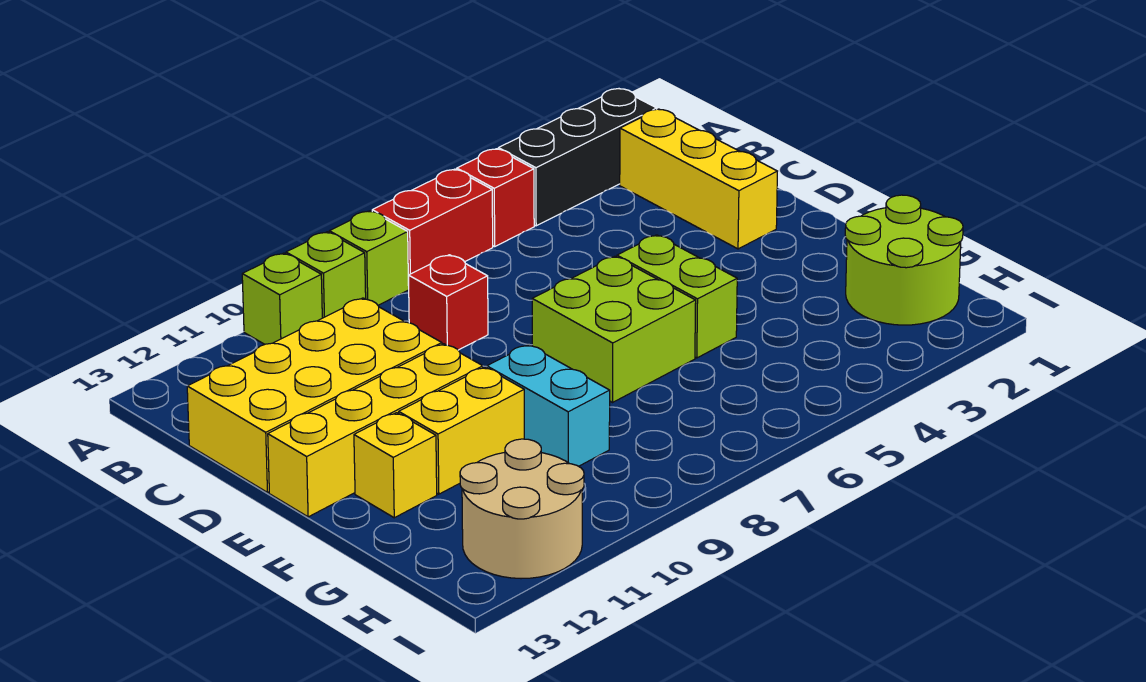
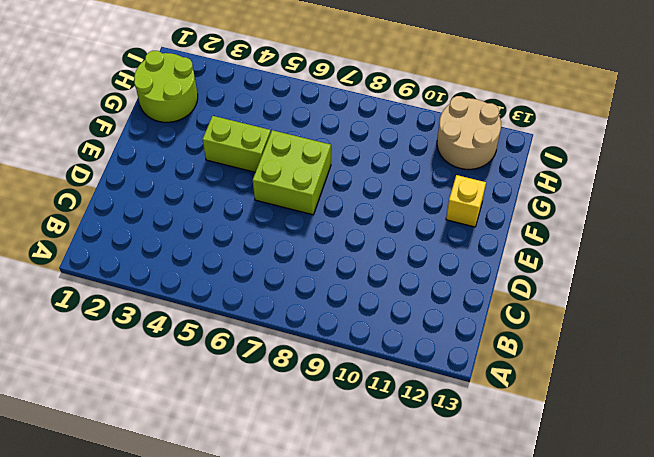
lime 1x2 brick [202,116,271,172] -> lime 1x2 brick turned to [617,235,737,358]
none -> black 1x3 brick [498,89,657,226]
none -> red 1x1 brick [457,149,534,246]
none -> red 1x2 brick [372,169,493,285]

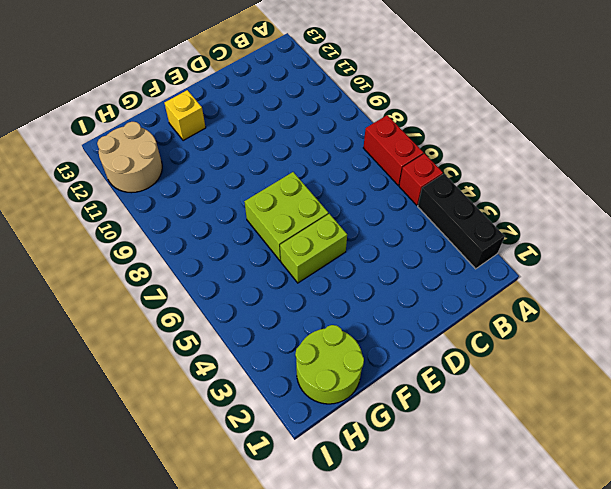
none -> lime 1x1 brick [329,211,409,305]
none -> lime 1x1 brick [286,232,366,318]
none -> lime 1x1 brick [242,253,322,344]

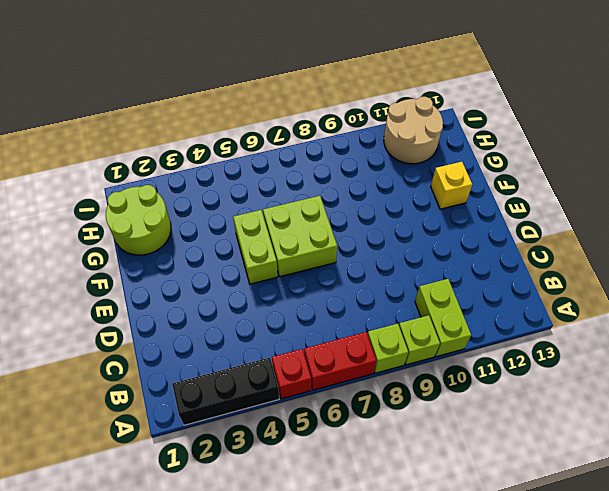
lime 1x2 brick [415,279,471,357] -> lime 1x1 brick [242,253,322,344]
none -> yellow 1x3 brick [620,109,777,249]
none -> red 1x1 brick [408,255,488,350]
none -> yellow 2x4 brick [187,298,442,492]

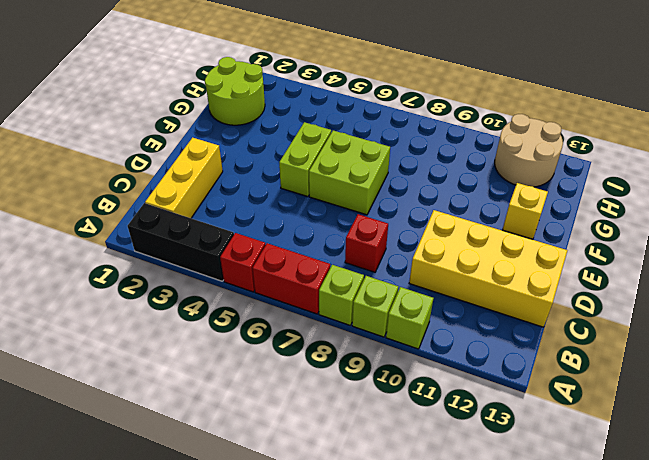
none -> yellow 1x4 brick [268,344,483,517]
none -> cyan 1x2 brick [487,345,610,466]
none -> yellow 1x2 brick [399,367,524,494]

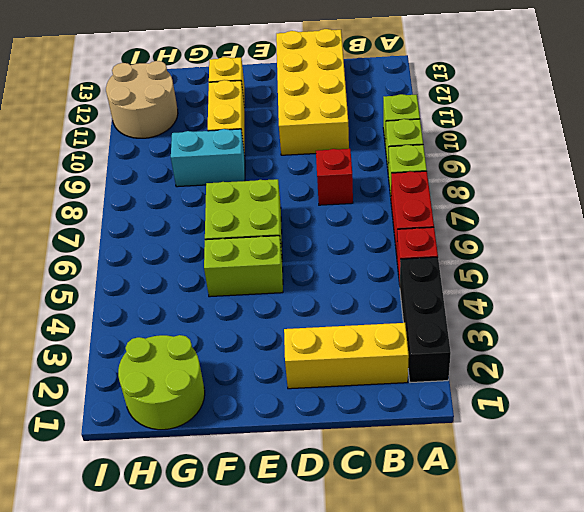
none -> yellow 1x4 brick [268,344,483,517]

